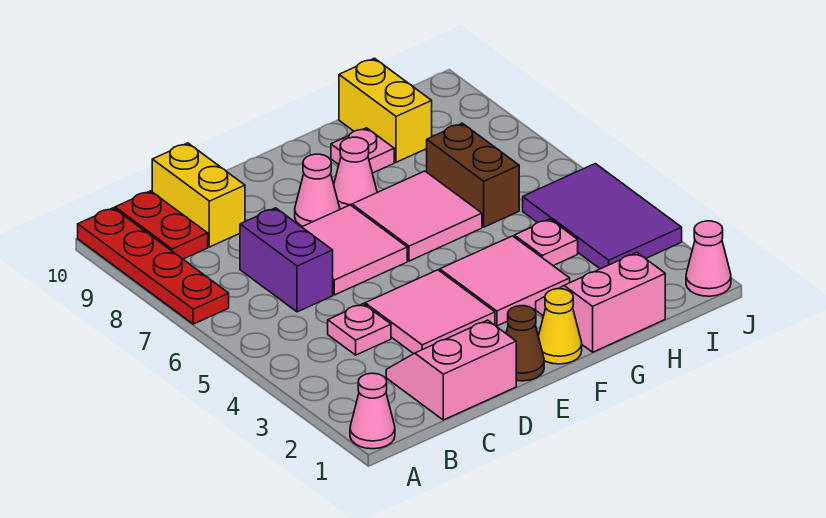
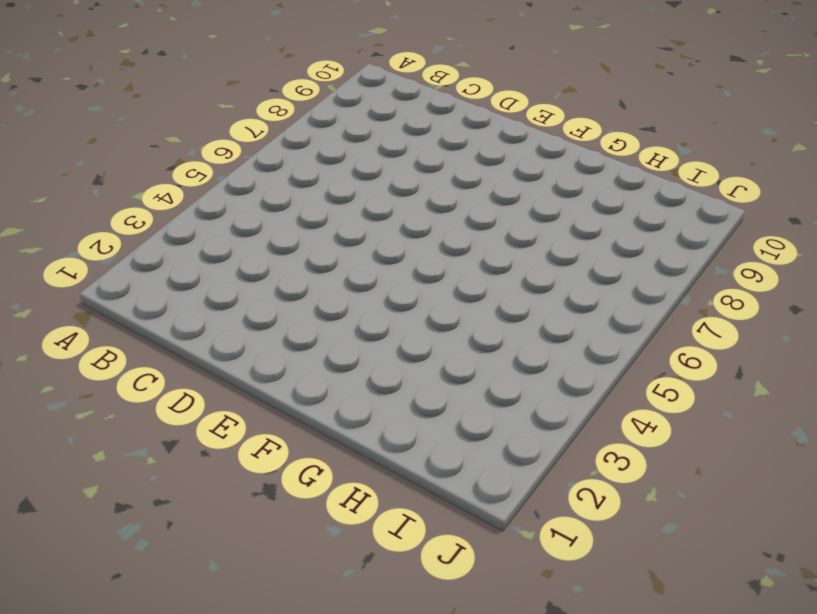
none -> pink 1x1 cone [350,373,395,449]
none -> red 1x4 plate [78,208,229,324]
none -> red 1x2 plate [115,191,208,259]

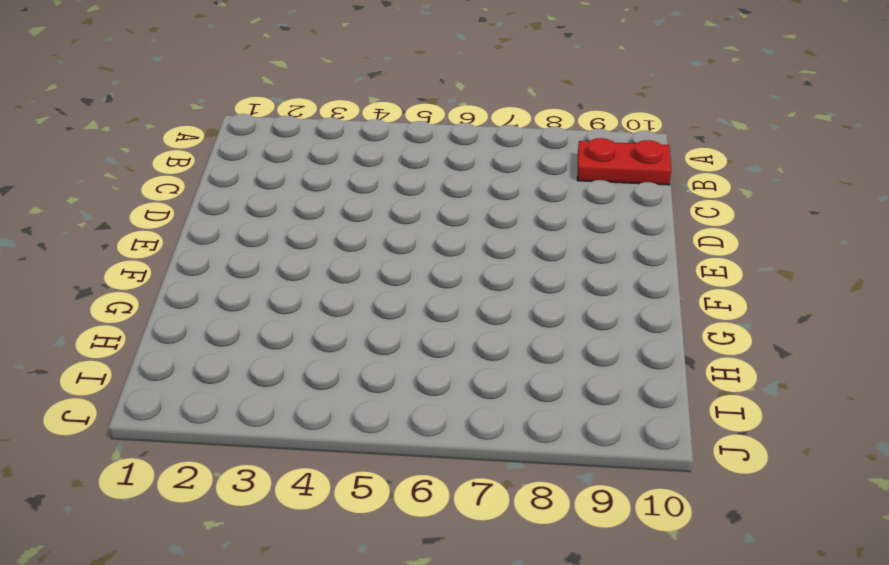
none -> pink 1x1 cone [350,373,395,449]
none -> red 1x4 plate [78,208,229,324]
none -> pink 2x2 slope [386,320,516,420]

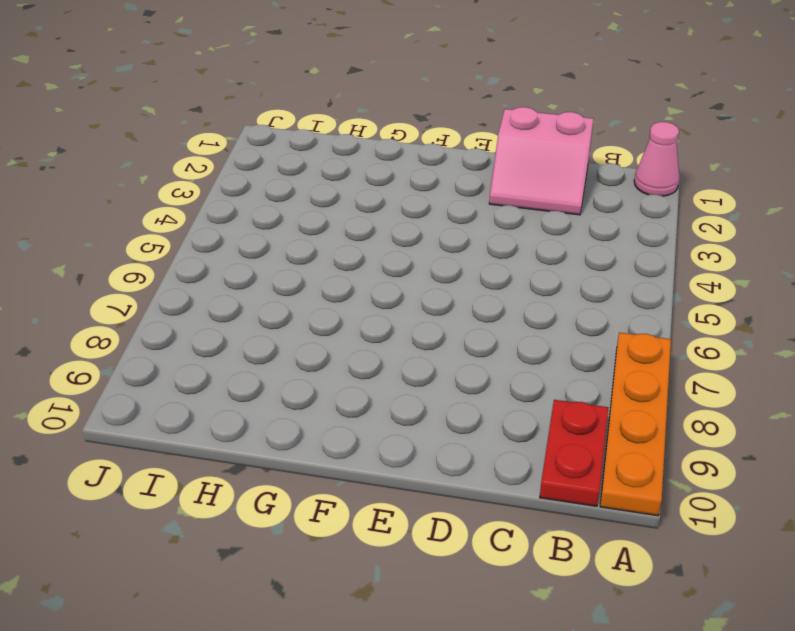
orange 1x4 plate [600,333,671,516] -> red 1x4 plate [78,208,229,324]
none -> pink 1x1 plate [328,304,391,355]
none -> purple 1x2 brick [240,208,333,312]
none -> yellow 1x2 brick [152,143,245,247]

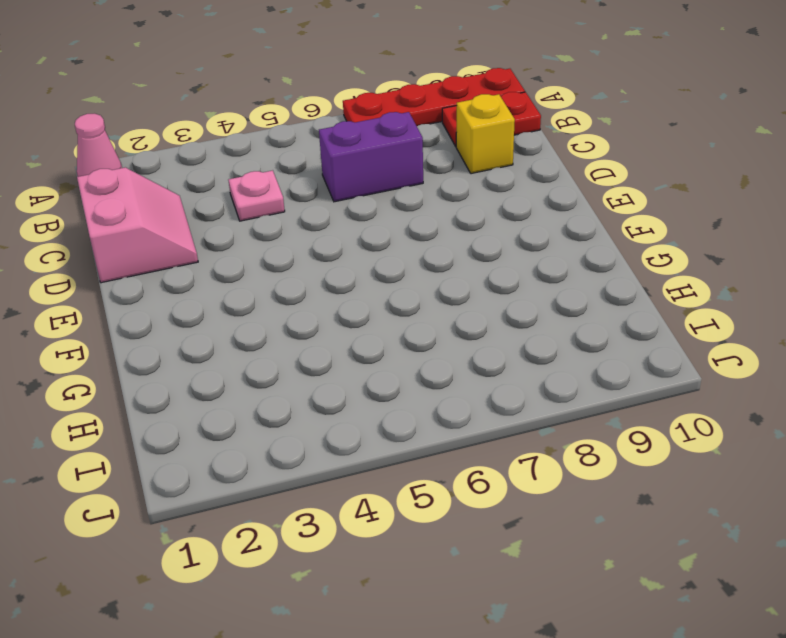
yellow 1x1 brick [456,94,515,174] -> yellow 1x2 brick [152,143,245,247]
none -> pink 2x2 tile [365,270,495,354]
none -> pink 2x2 tile [302,205,407,295]
none -> brown 1x1 cone [506,306,544,381]

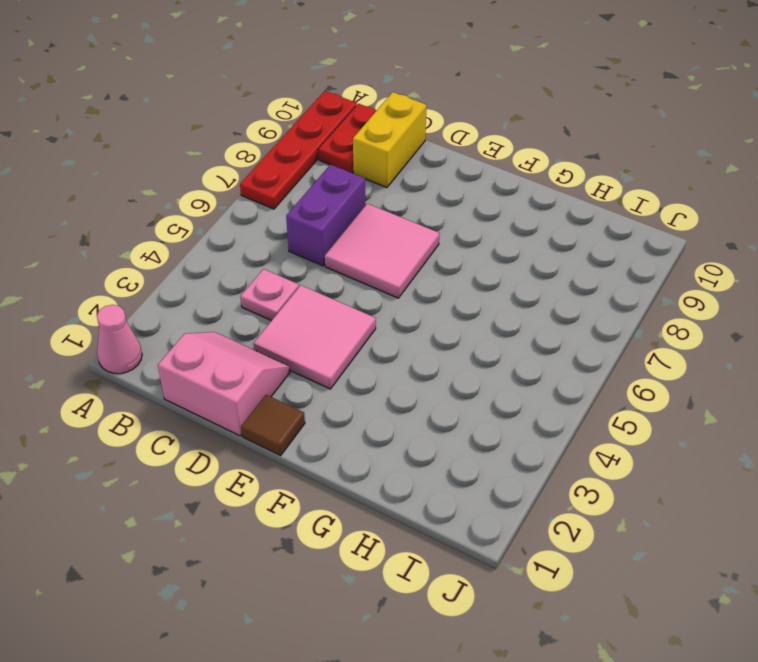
brown 1x1 tile [241,395,305,455] -> brown 1x1 cone [506,306,544,381]
none -> pink 1x1 cone [295,154,340,226]
none -> yellow 1x1 cone [538,289,582,364]
none -> pink 2x2 tile [440,236,570,326]

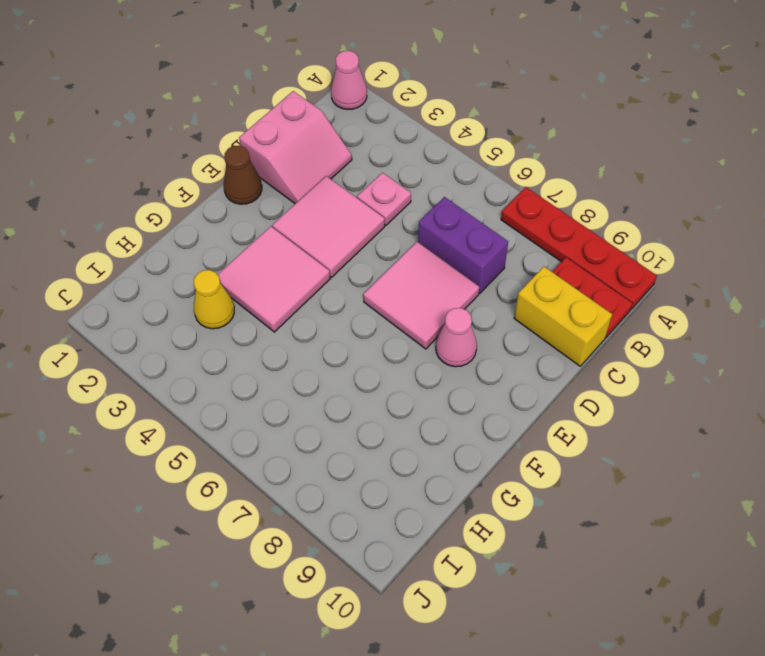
yellow 1x1 cone [194,270,234,329] -> yellow 1x1 cone moved to [538,289,582,364]
none -> pink 2x2 tile [352,171,482,261]
none -> pink 1x1 cone [334,137,377,209]
none -> pink 2x2 slope [536,253,665,352]

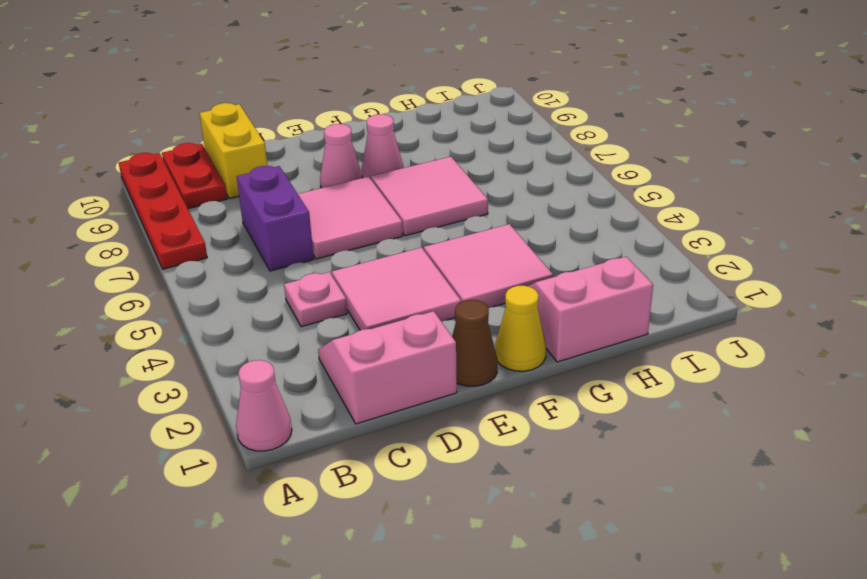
none -> pink 1x1 plate [331,128,394,173]
none -> pink 1x1 plate [514,219,578,266]
none -> brown 1x2 brick [427,123,519,227]

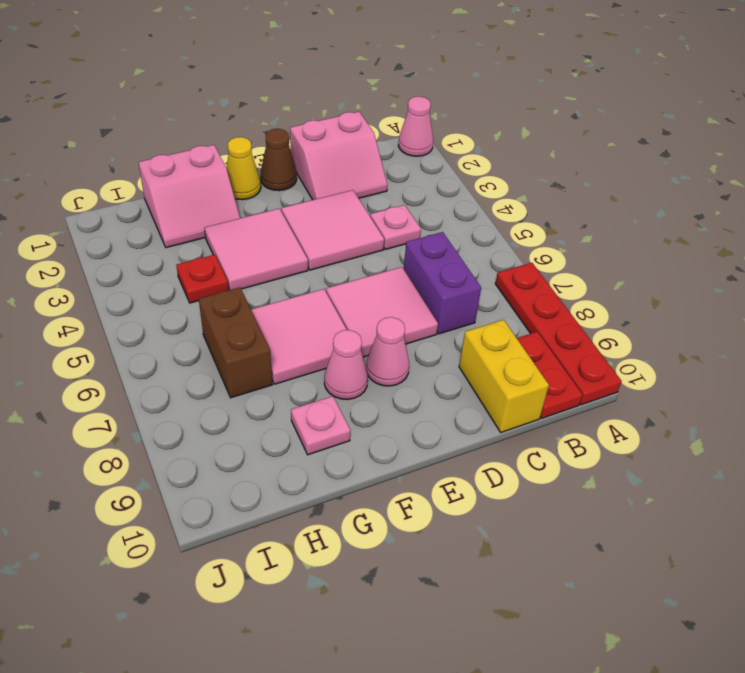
red 1x1 plate [176,255,228,303] -> pink 1x1 plate [514,219,578,266]
none -> yellow 1x2 brick [339,58,432,162]
none -> purple 2x3 tile [523,164,682,269]
none -> pink 1x1 cone [686,221,731,296]

